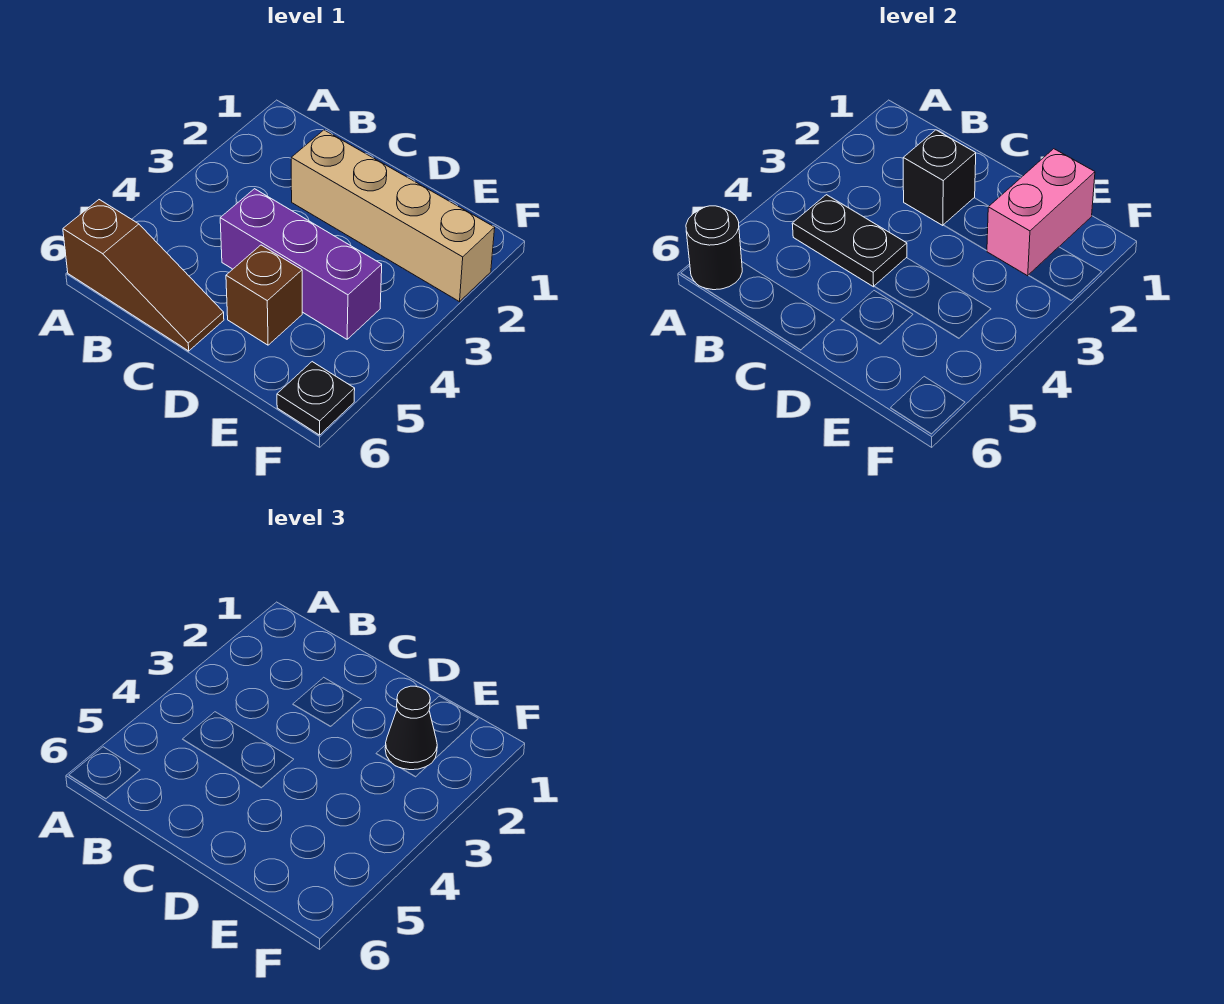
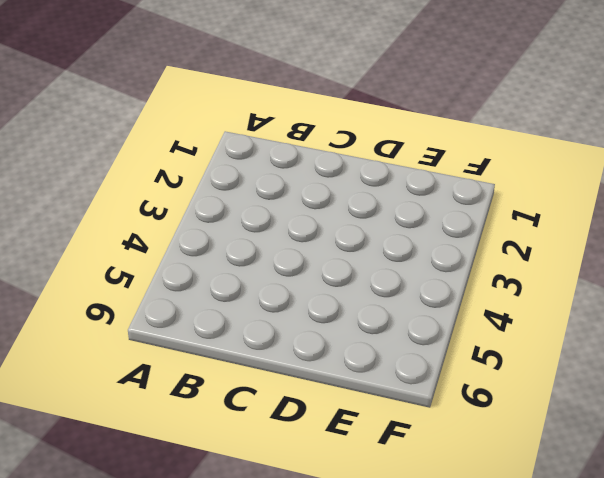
none -> brown 1x3 slope [63,200,224,351]
none -> tan 1x4 brick [291,130,495,302]

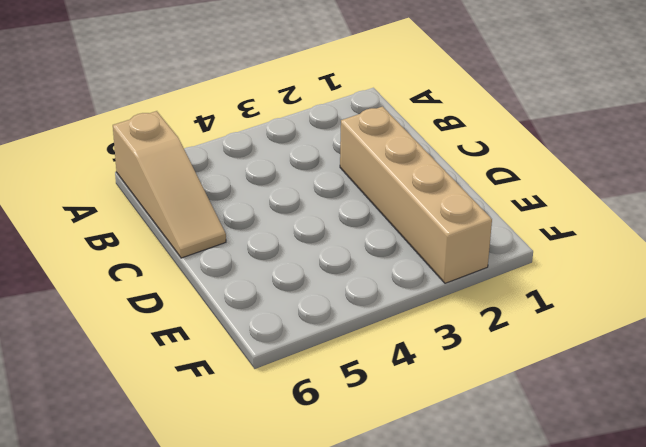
tan 1x3 slope [113,111,226,258] -> brown 1x3 slope [63,200,224,351]
none -> purple 1x3 brick [220,189,382,339]
none -> brown 1x1 brick [226,245,302,345]

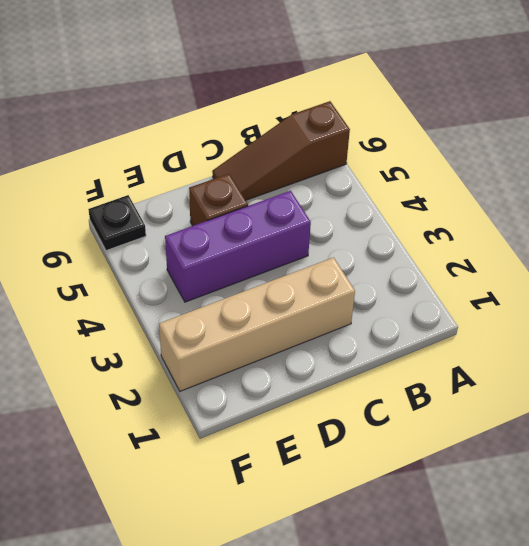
none -> black 1x1 round brick [686,206,742,290]
none -> black 1x2 plate [792,195,907,287]

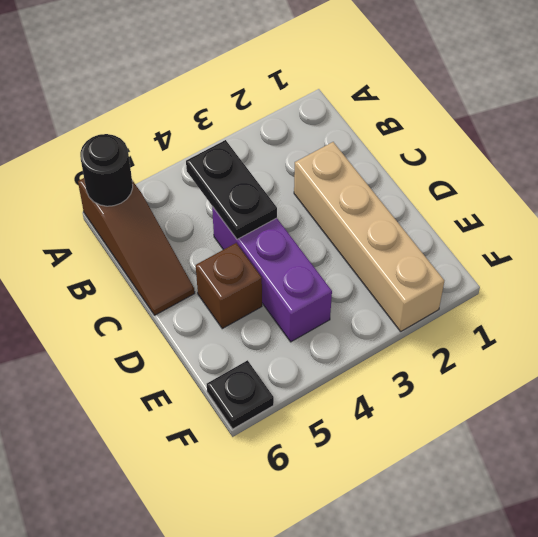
none -> black 1x1 brick [903,130,976,226]
none -> pink 1x2 brick [987,149,1095,276]

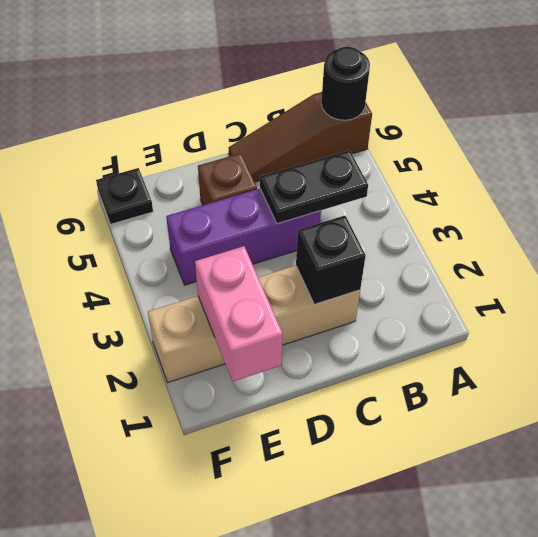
none -> black 1x1 cone [385,686,437,770]

